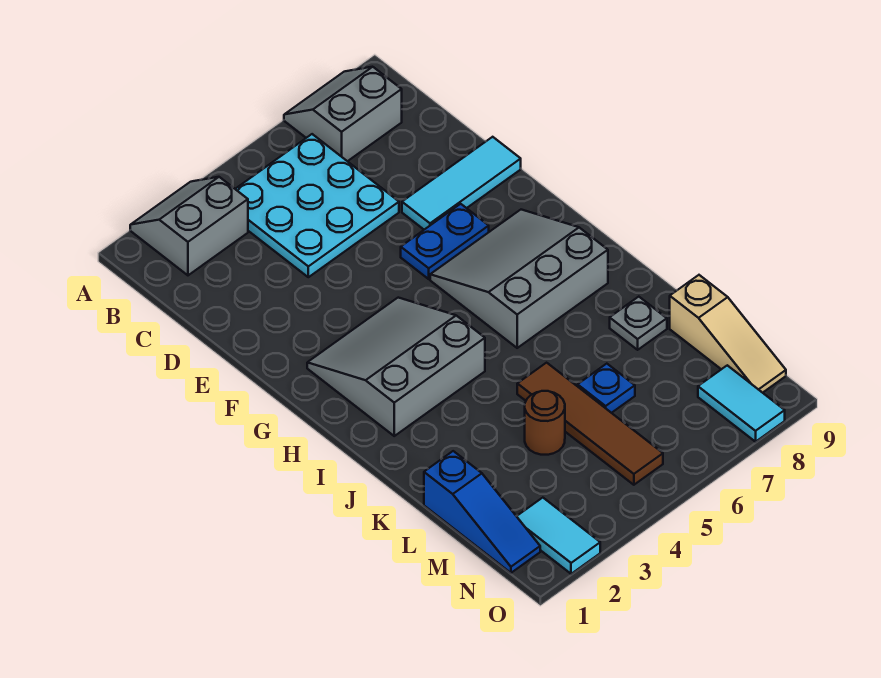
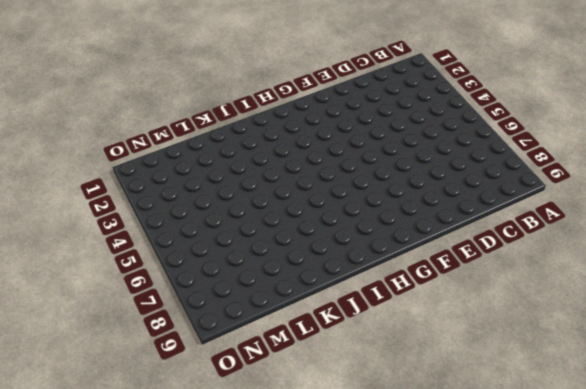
none -> grey 2x2 slope [130,177,248,275]
none -> grey 2x2 slope [284,67,402,161]
none -> cyan 3x3 plate [236,134,399,277]

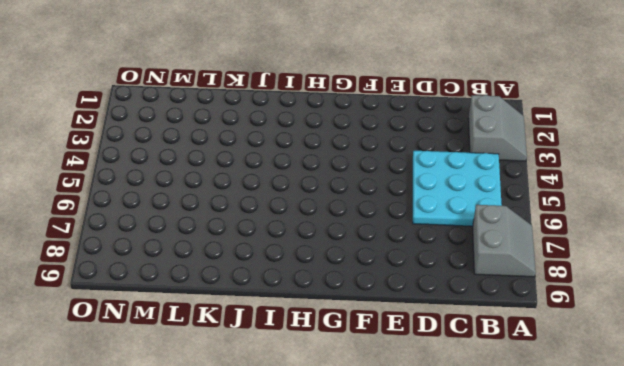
none -> cyan 1x3 tile [402,137,521,230]
none -> blue 1x2 plate [401,204,489,279]
none -> grey 3x3 slope [307,298,485,436]

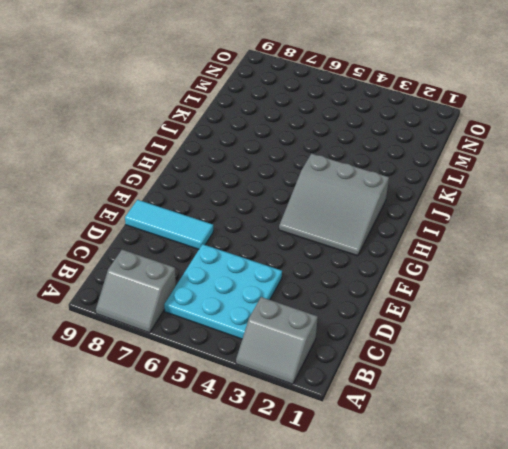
none -> blue 1x2 plate [401,204,489,279]
none -> grey 3x3 slope [430,210,608,348]
none -> brown 1x4 tile [517,363,663,485]

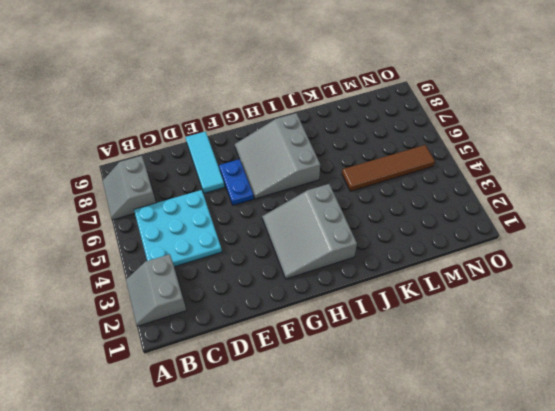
none -> grey 1x1 plate [610,297,667,350]
none -> blue 1x3 slope [424,451,540,573]
none -> brown 1x1 round brick [525,391,565,455]

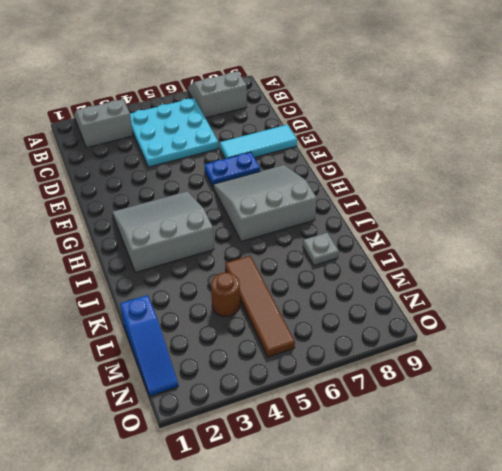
none -> blue 1x1 plate [578,364,635,413]
none -> tan 1x3 slope [670,275,786,393]
none -> cyan 1x2 tile [517,498,600,574]

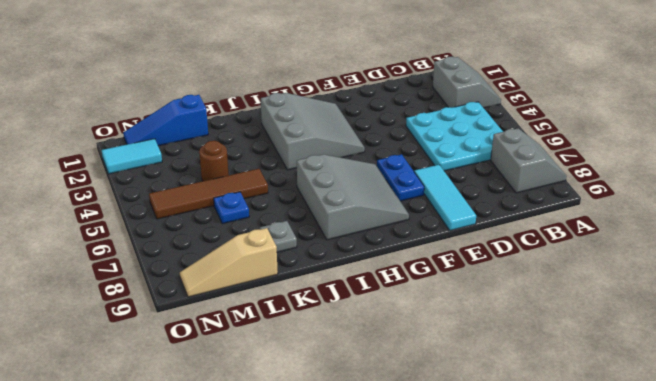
none -> cyan 1x2 tile [698,365,785,442]

